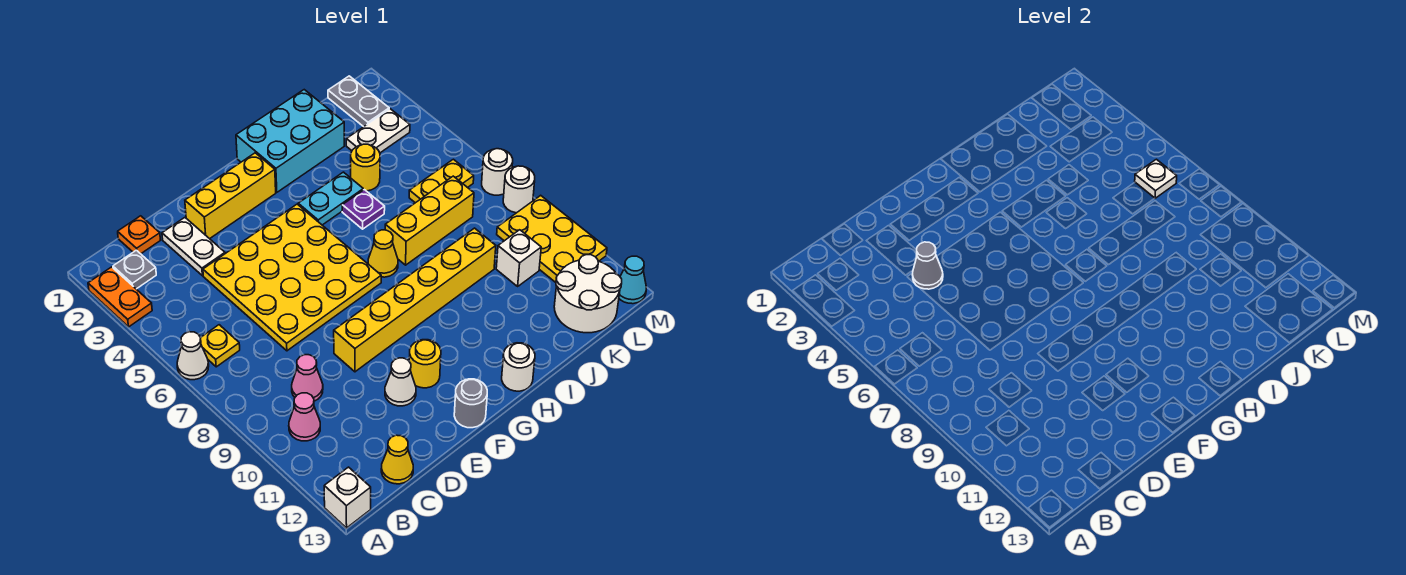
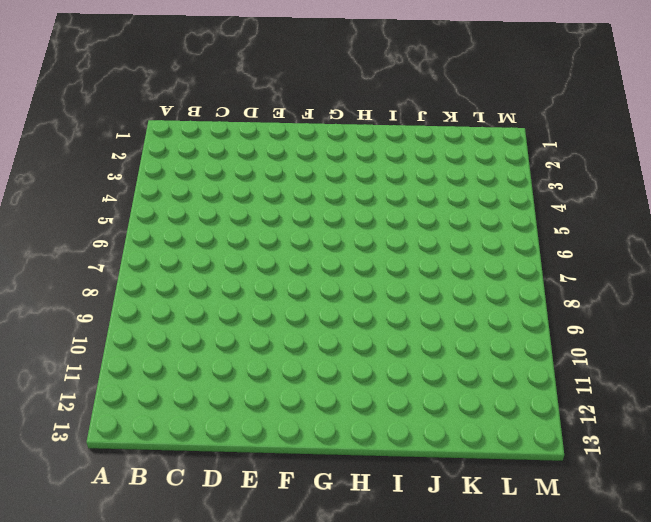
none -> orange 1x2 plate [88,267,152,327]
none -> white 1x1 cone [177,332,209,380]
none -> white 1x1 brick [324,467,371,528]
none -> grey 1x1 plate [113,250,156,289]

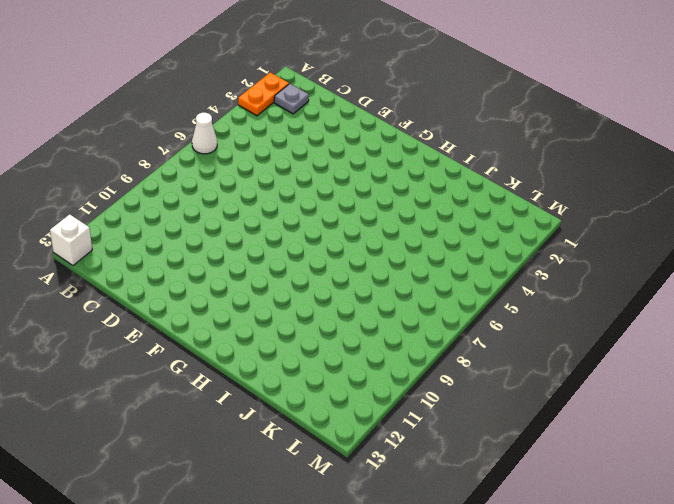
none -> yellow 1x1 plate [201,325,240,367]
none -> pink 1x1 cone [289,393,320,441]
none -> orange 1x1 plate [118,216,160,254]
none -> pink 1x1 cone [292,355,323,401]

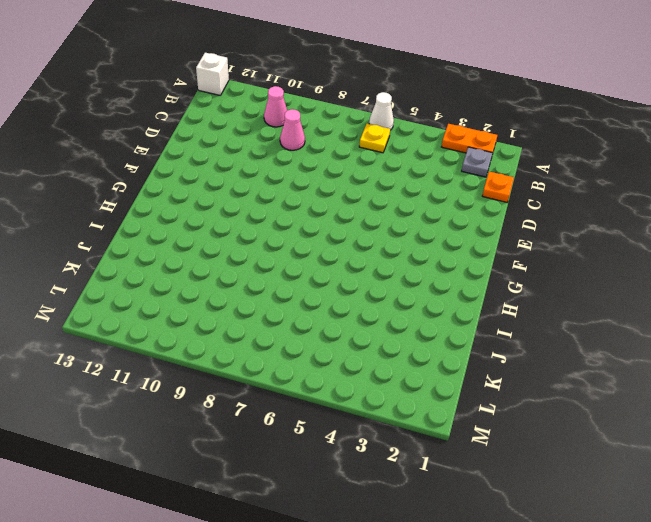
none -> yellow 1x1 cone [381,435,413,484]
none -> white 1x2 plate [162,218,225,276]
none -> yellow 4x4 plate [203,204,381,351]
none -> yellow 1x3 brick [185,153,276,239]

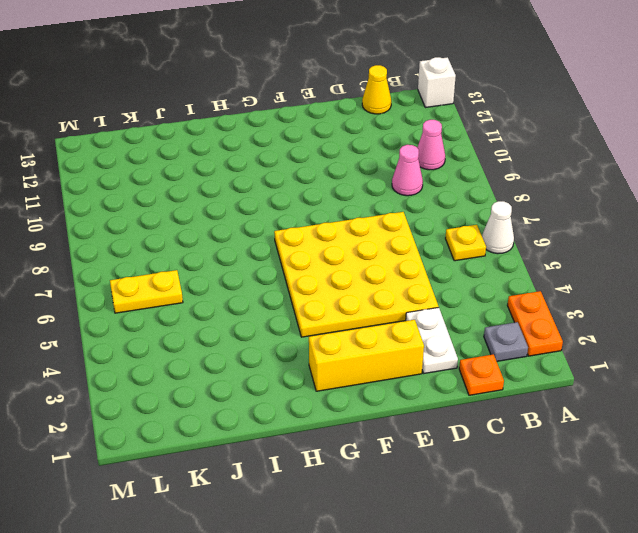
none -> yellow 1x6 brick [334,228,496,372]
none -> white 1x1 cone [385,358,416,406]
none -> yellow 1x1 round brick [409,340,441,388]
none -> grey 1x1 round brick [454,379,487,428]

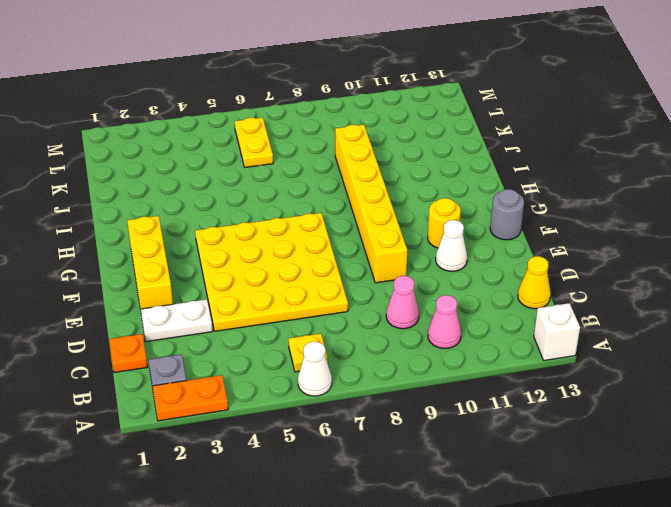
none -> cyan 2x3 brick [236,90,344,192]
none -> cyan 1x2 plate [298,172,363,225]
none -> yellow 1x1 cone [368,230,398,277]
none -> white 1x1 round brick [502,343,535,391]

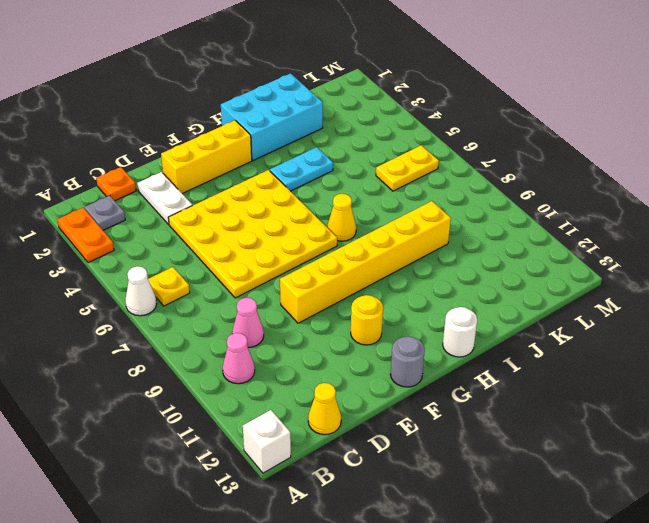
none -> white 1x1 cone [385,358,416,406]
none -> purple 1x1 plate [342,190,385,229]
none -> yellow 1x3 brick [385,176,474,265]
none -> yellow 1x1 round brick [351,144,380,191]

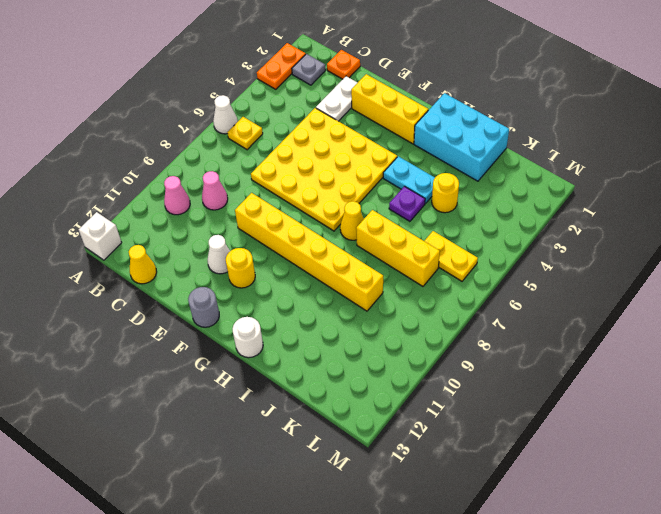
none -> white 1x2 plate [346,109,410,153]
none -> white 1x1 brick [496,230,541,286]
none -> white 2x2 round brick [554,255,622,333]
none -> grey 1x2 plate [328,76,389,127]

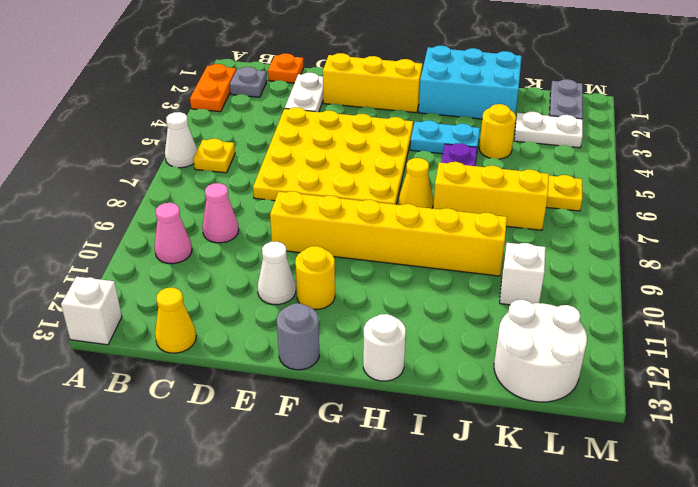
none -> yellow 2x3 plate [497,195,607,282]
none -> white 1x1 round brick [482,149,513,195]
none -> white 1x1 round brick [503,166,535,213]
none -> cyan 1x1 cone [619,256,646,304]

